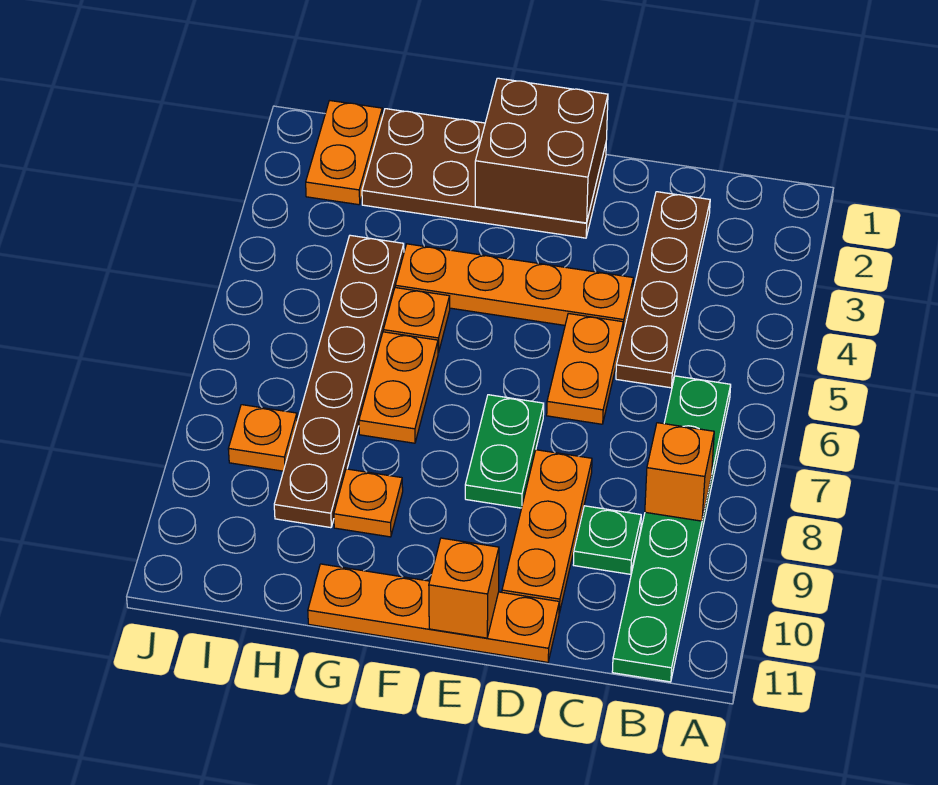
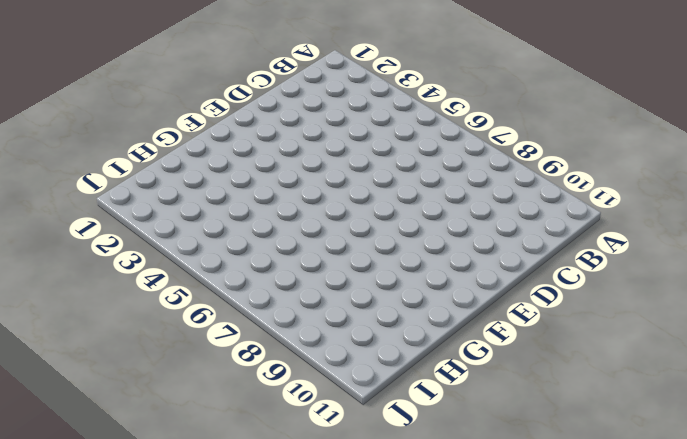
none -> green 1x6 plate [612,376,731,682]
none -> brown 1x4 plate [616,192,710,388]
none -> green 1x1 plate [573,506,641,574]

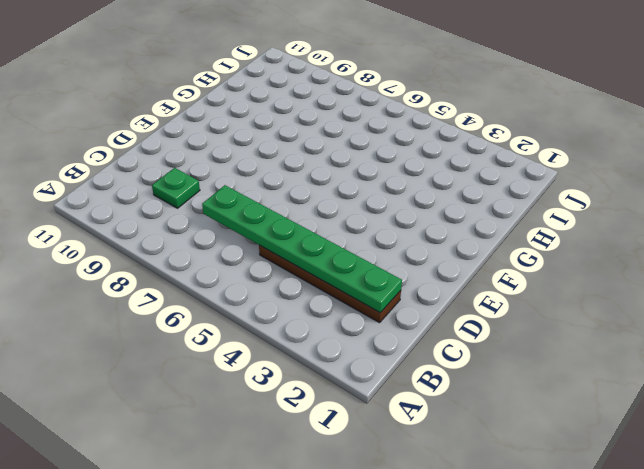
green 1x6 plate [202,185,402,313] -> green 1x6 plate moved to [612,376,731,682]
none -> orange 1x4 plate [395,244,633,333]
none -> orange 1x2 plate [547,313,623,424]
none -> orange 1x3 plate [502,450,592,613]

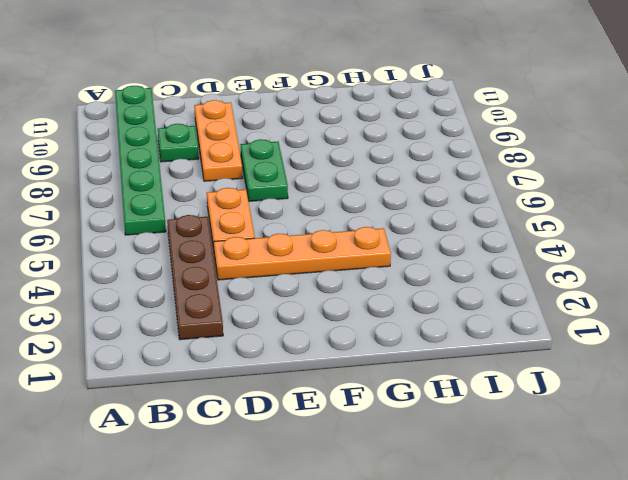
none -> orange 1x4 plate [308,564,559,662]
none -> brown 2x4 plate [362,109,606,238]
none -> orange 1x1 plate [383,288,450,352]

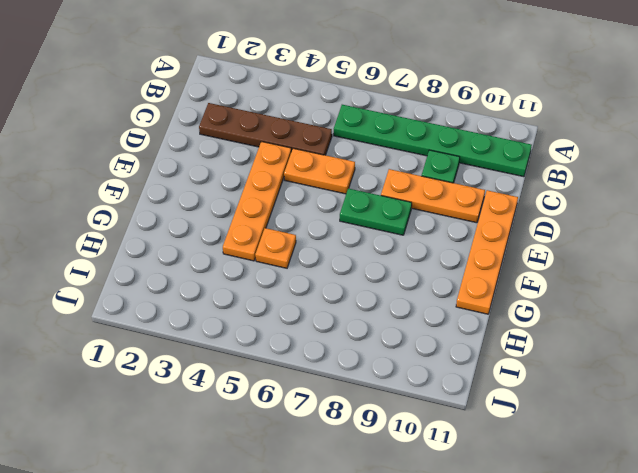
none -> brown 2x4 plate [362,109,606,238]
none -> orange 1x2 plate [359,332,438,443]
none -> orange 1x1 plate [334,469,403,537]

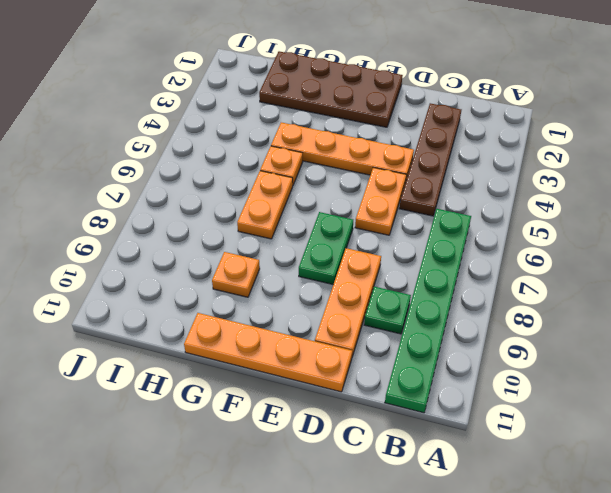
none -> brown 1x6 plate [274,235,404,528]
none -> orange 1x2 plate [306,101,382,205]
none -> orange 1x1 plate [228,405,297,471]

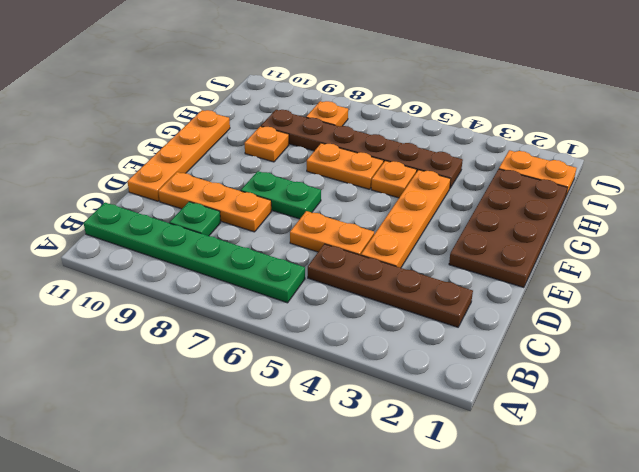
none -> orange 1x1 brick [645,423,714,521]
none -> brown 2x2 brick [475,78,608,223]
none -> orange 1x1 brick [429,538,499,638]

